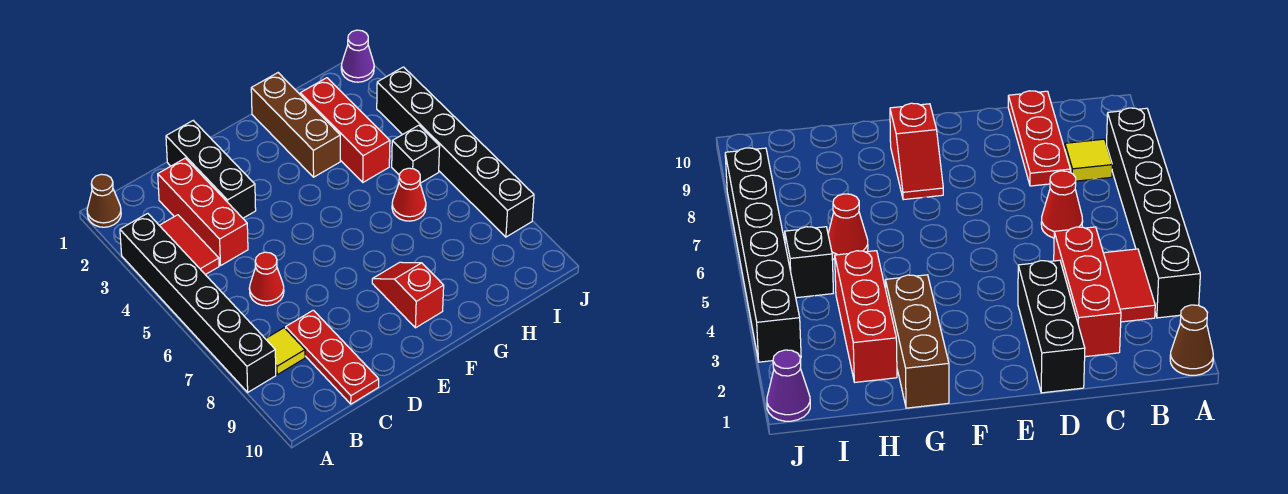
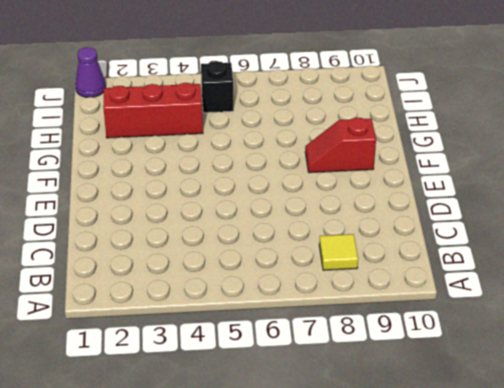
none -> brown 1x1 cone [87,174,121,227]
none -> black 1x6 brick [120,213,276,392]
none -> red 1x2 tile [159,215,219,275]

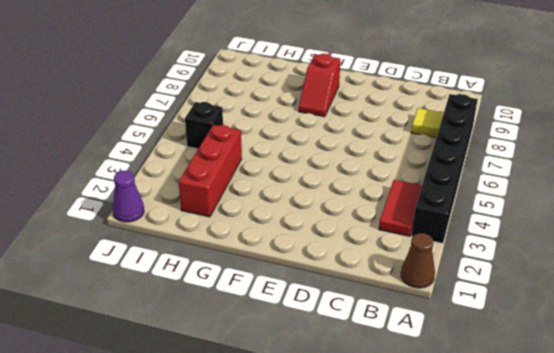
none -> red 1x3 brick [158,158,248,265]
none -> red 1x1 cone [249,252,284,306]
none -> red 1x3 plate [286,310,379,404]

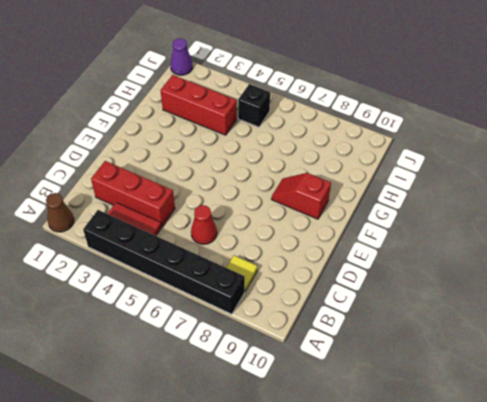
none -> red 1x3 plate [286,310,379,404]
none -> black 1x3 brick [166,121,256,218]
none -> brown 1x3 brick [251,73,340,177]

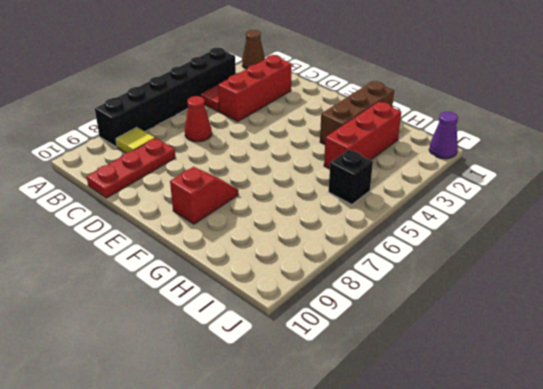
none -> black 1x3 brick [166,121,256,218]
none -> red 1x1 cone [392,168,426,221]
none -> black 1x6 brick [377,67,534,237]

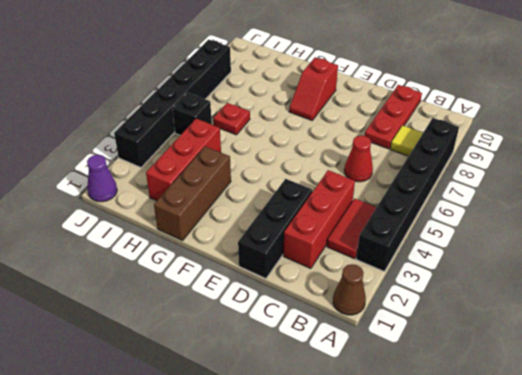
red 1x1 plate [213,103,250,135] -> red 1x1 cone [392,168,426,221]

